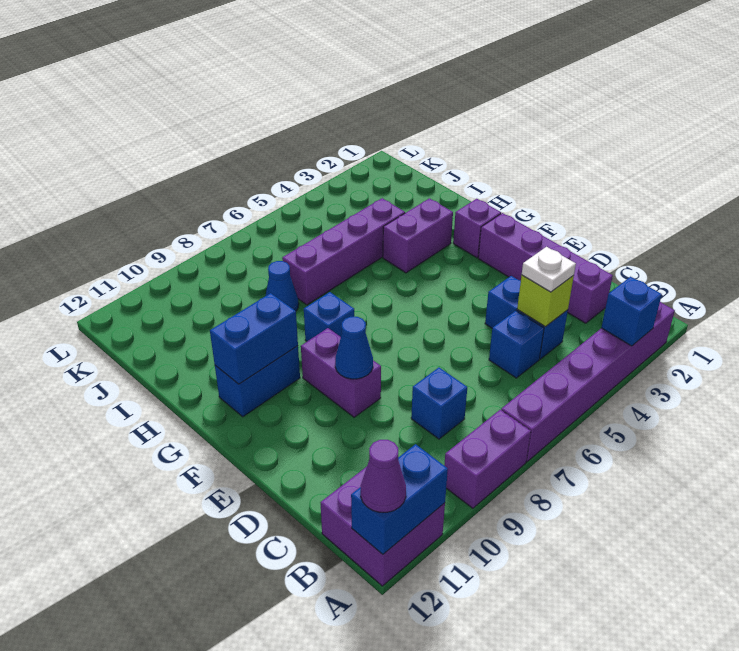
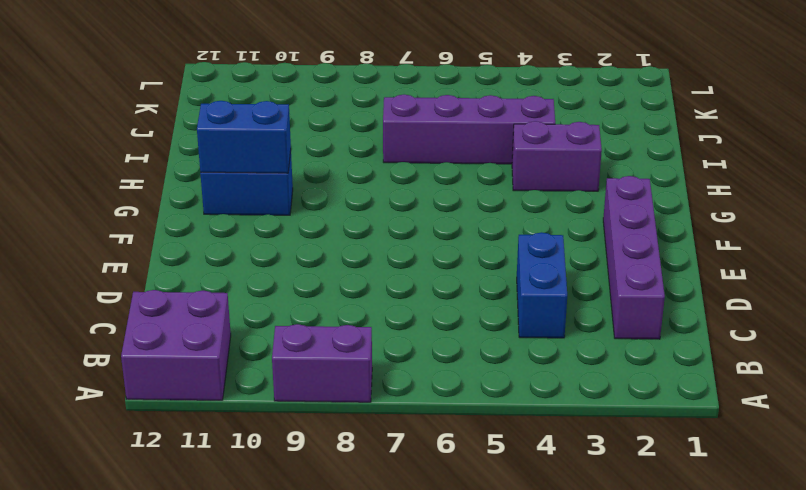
none -> purple 1x6 brick [501,302,675,462]
none -> blue 1x1 brick [489,311,544,378]
none -> blue 1x1 brick [411,368,467,439]

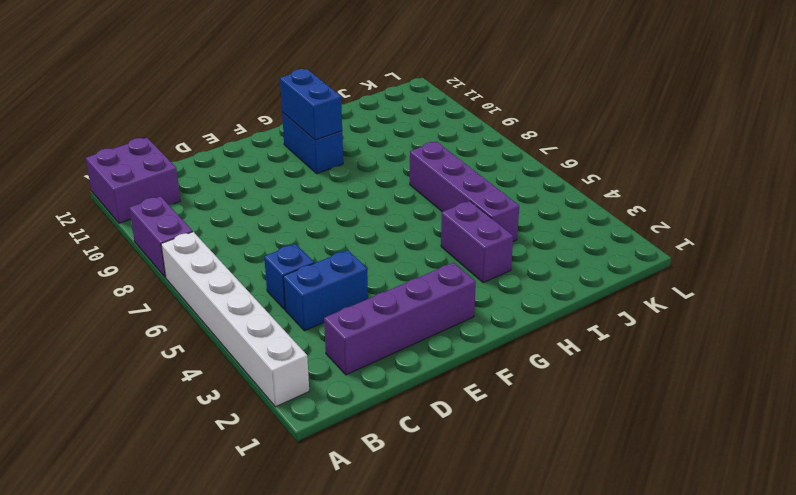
white 1x6 brick [161,232,309,407] -> purple 1x6 brick [501,302,675,462]
none -> blue 1x1 brick [411,368,467,439]
none -> purple 1x2 brick [301,328,381,417]
none -> purple 1x1 brick [453,199,501,258]

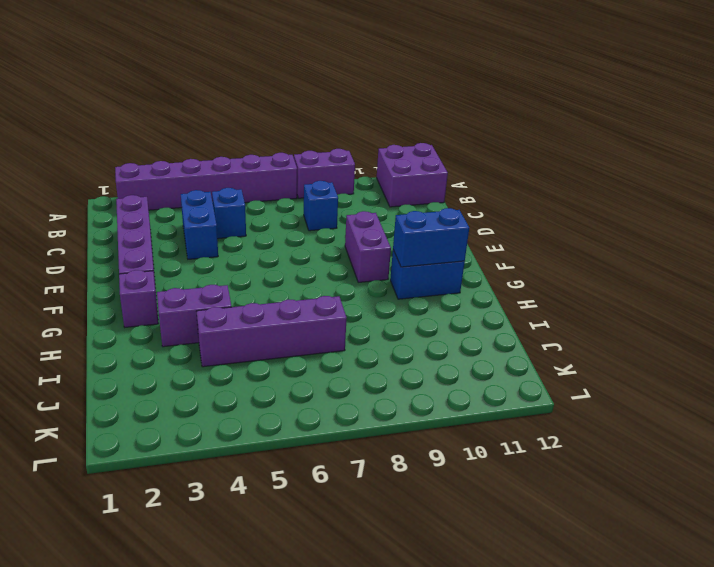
none -> blue 1x1 brick [304,292,354,341]
none -> blue 1x1 cone [266,261,299,311]
none -> blue 1x1 brick [601,277,662,346]

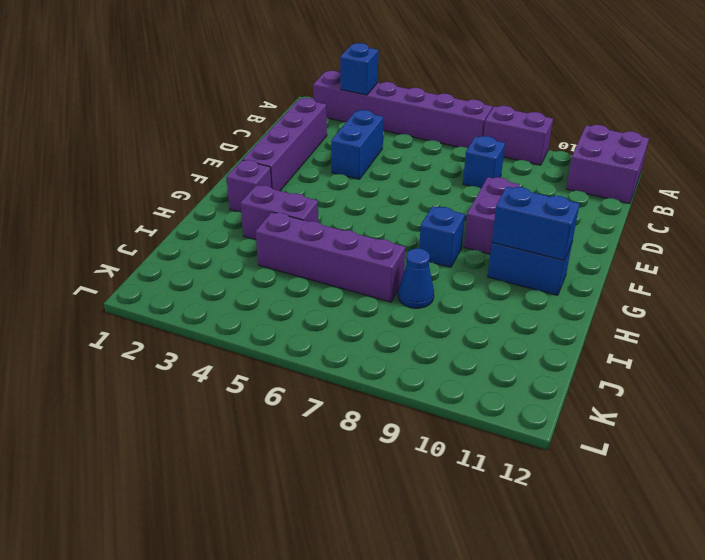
none -> blue 1x1 brick [489,311,544,378]
none -> blue 1x2 brick [351,444,448,554]
none -> lime 1x1 brick [517,275,574,326]

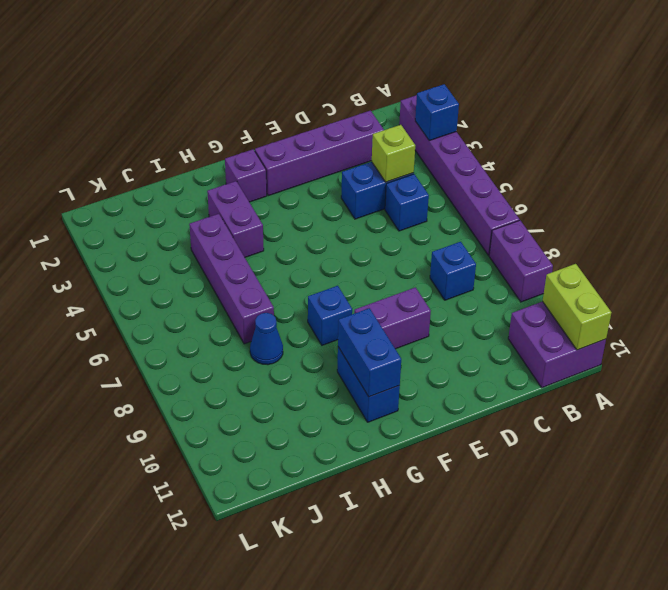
lime 1x2 brick [543,264,611,350] -> blue 1x2 brick [351,444,448,554]
none -> blue 1x1 cone [335,317,373,379]
none -> purple 1x1 cone [361,440,406,512]
none -> white 1x1 plate [522,247,576,292]

